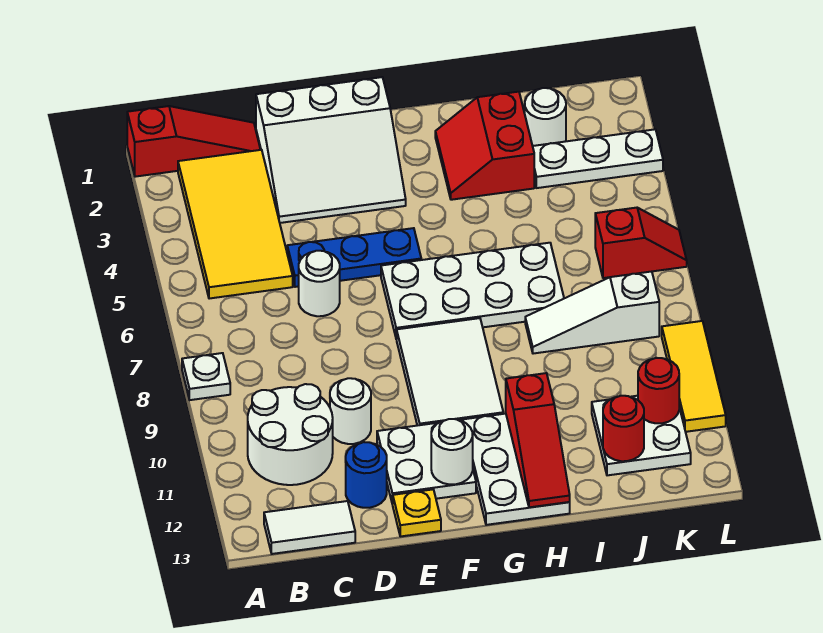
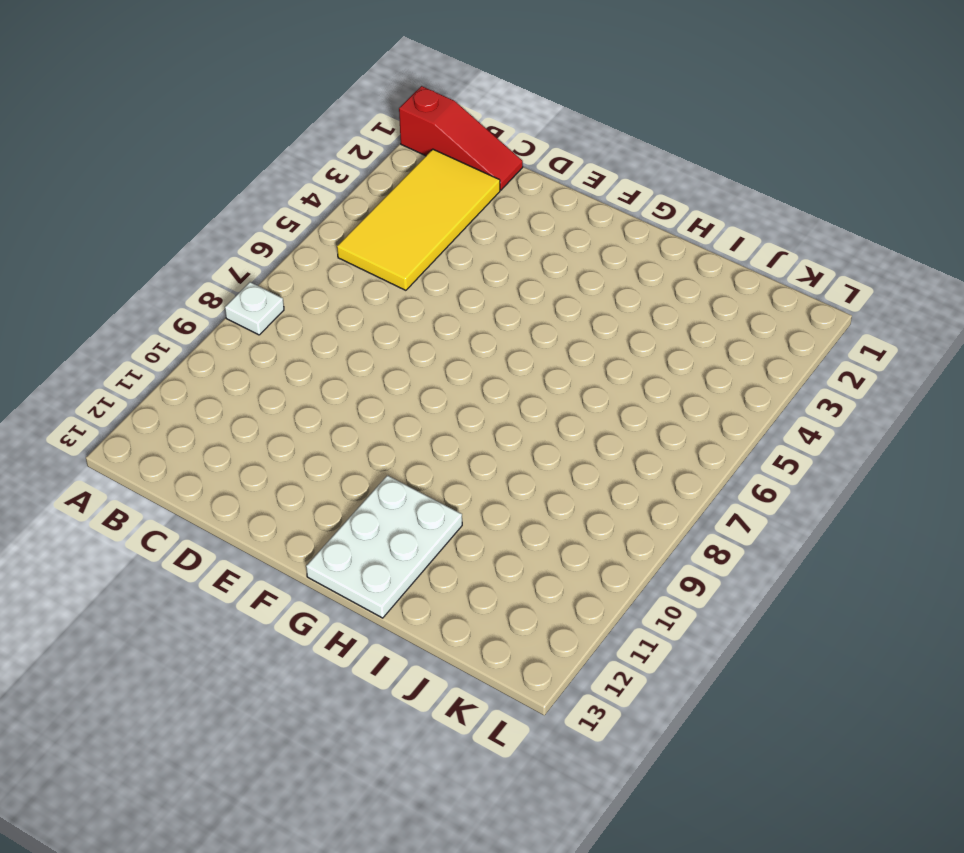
none -> white 2x2 round brick [248,384,333,485]
none -> white 1x2 tile [264,501,355,554]
none -> white 3x3 slope [256,77,406,223]

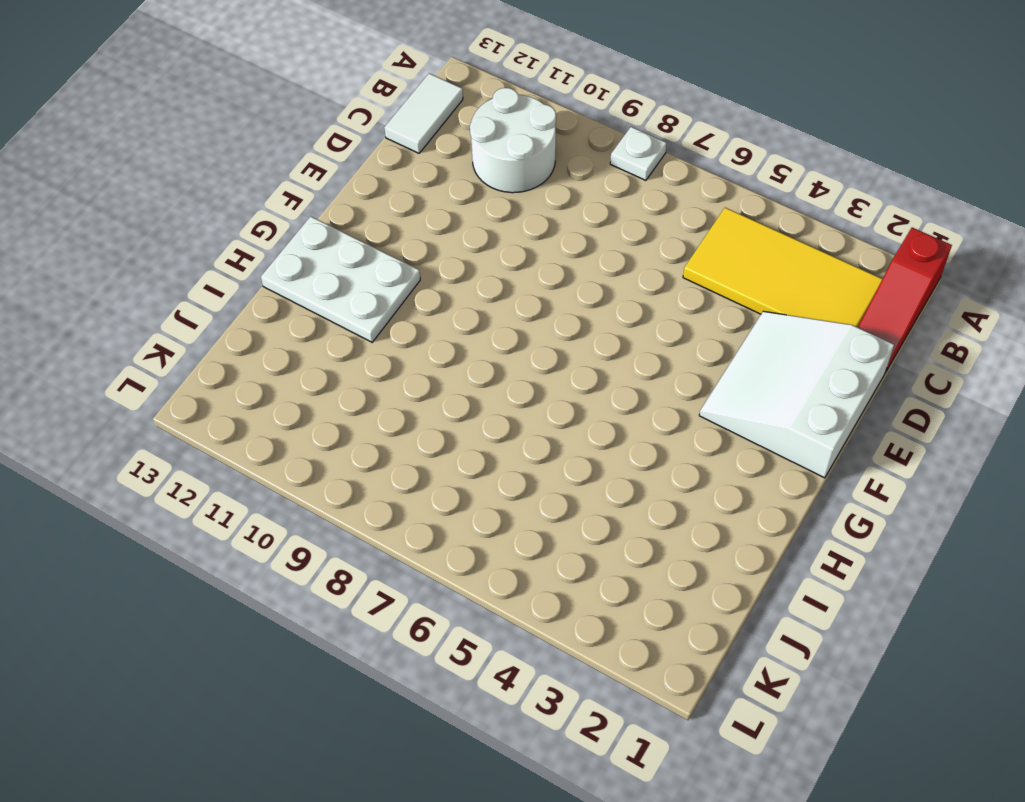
none -> blue 1x3 plate [287,228,421,287]
none -> white 1x1 round brick [299,251,340,316]
none -> white 1x1 round brick [330,378,371,444]

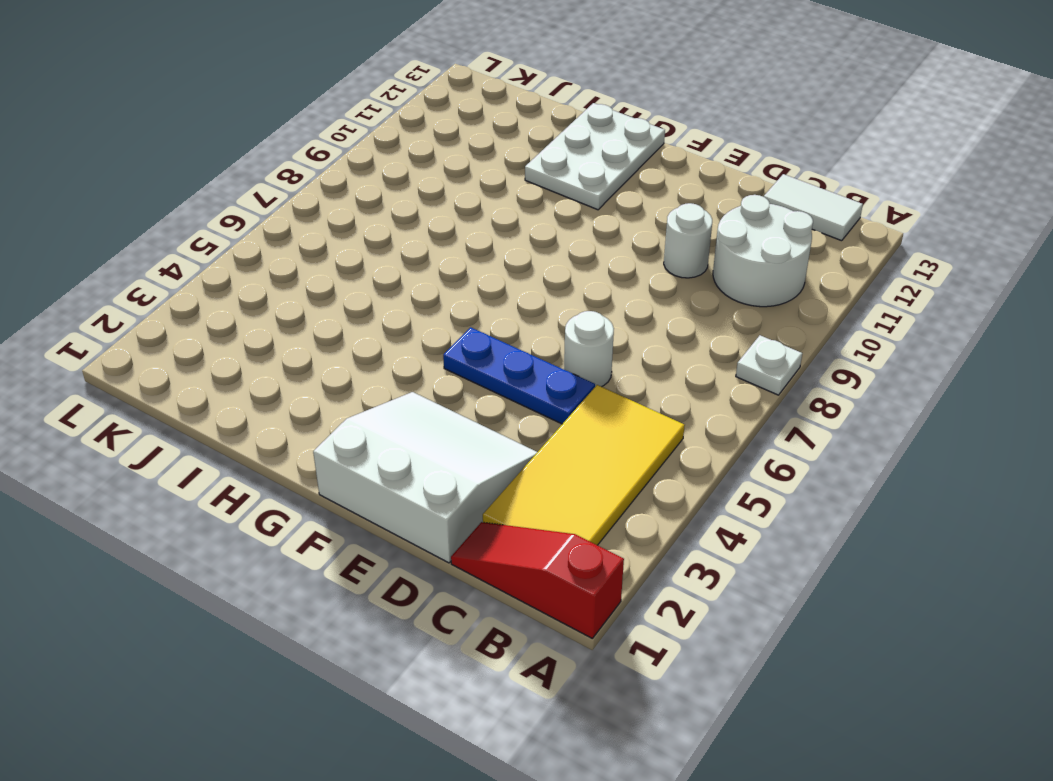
none -> blue 1x1 round brick [346,442,387,508]
none -> white 2x2 plate [377,420,476,504]
none -> yellow 1x1 plate [393,489,441,536]

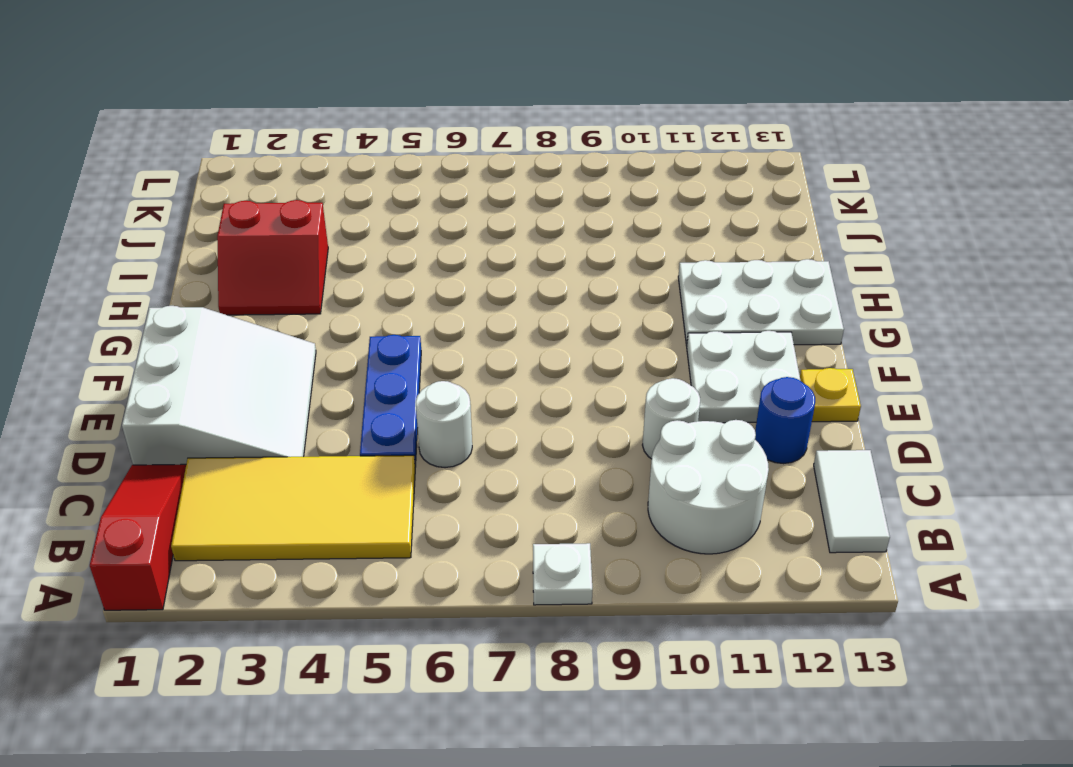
none -> white 2x4 plate [381,243,564,339]
none -> white 2x3 tile [397,318,503,425]
none -> white 1x3 slope [525,272,659,354]

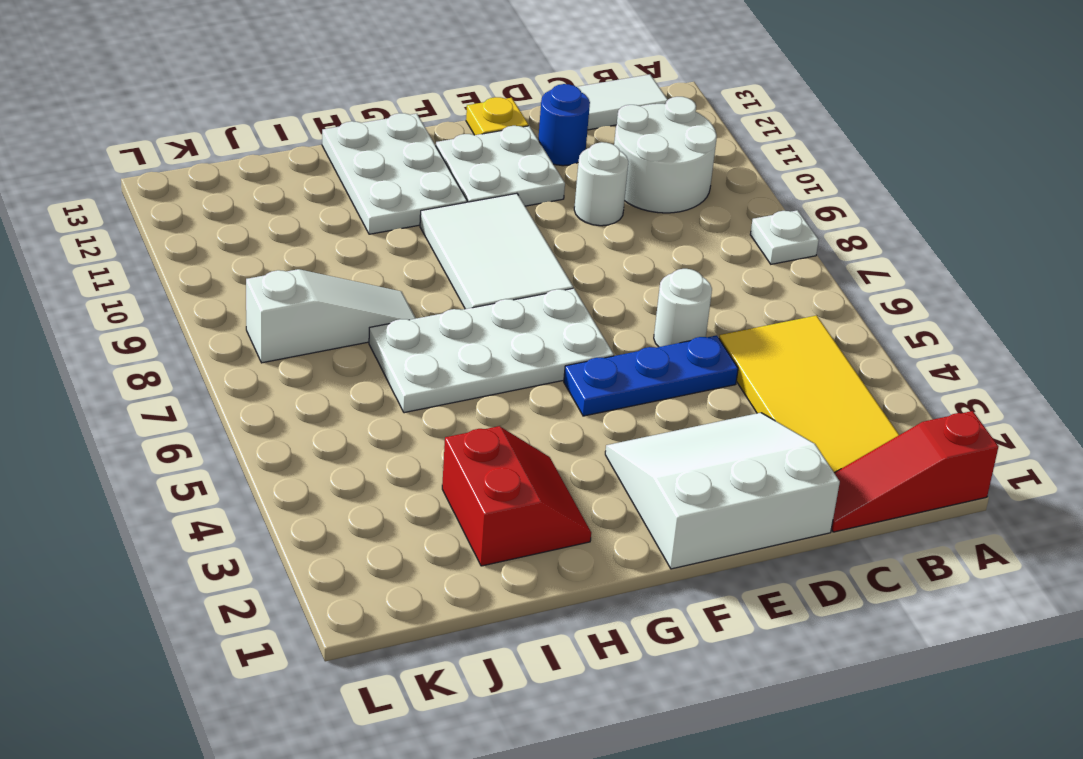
none -> white 1x1 round brick [525,88,566,146]
none -> white 1x3 plate [533,129,663,188]
none -> white 2x2 plate [592,396,691,475]

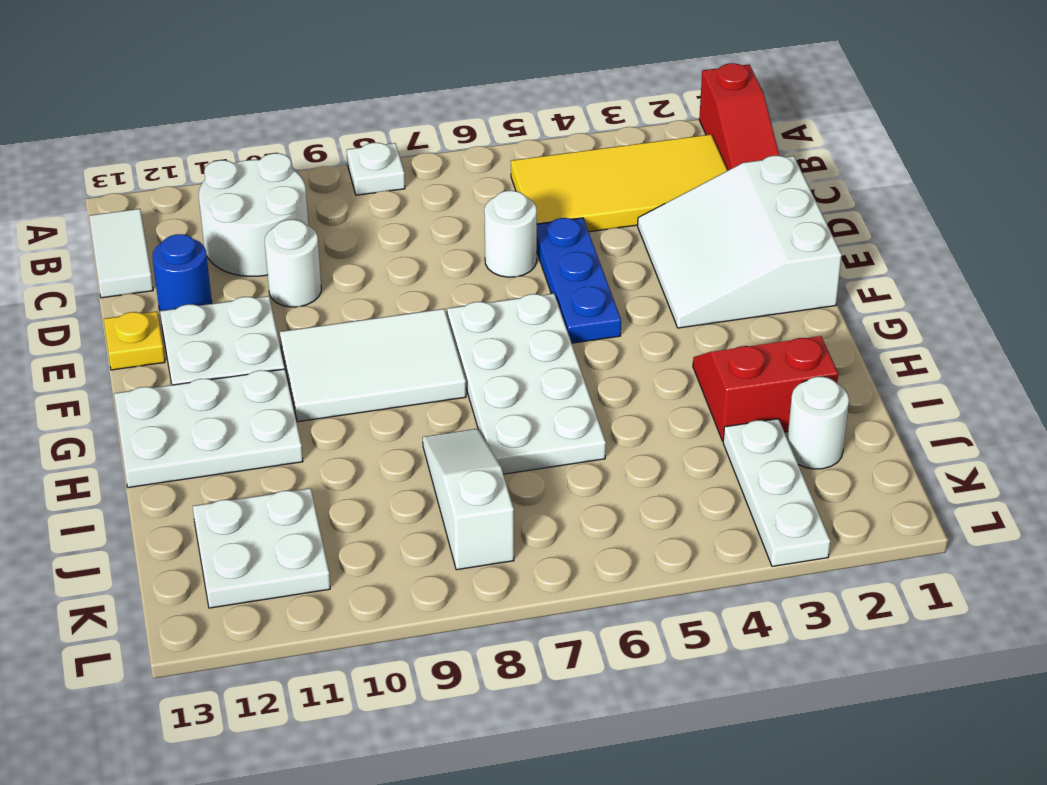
none -> red 1x2 slope [595,208,687,278]
none -> yellow 1x3 tile [662,321,726,432]
none -> white 1x1 round brick [431,419,473,485]

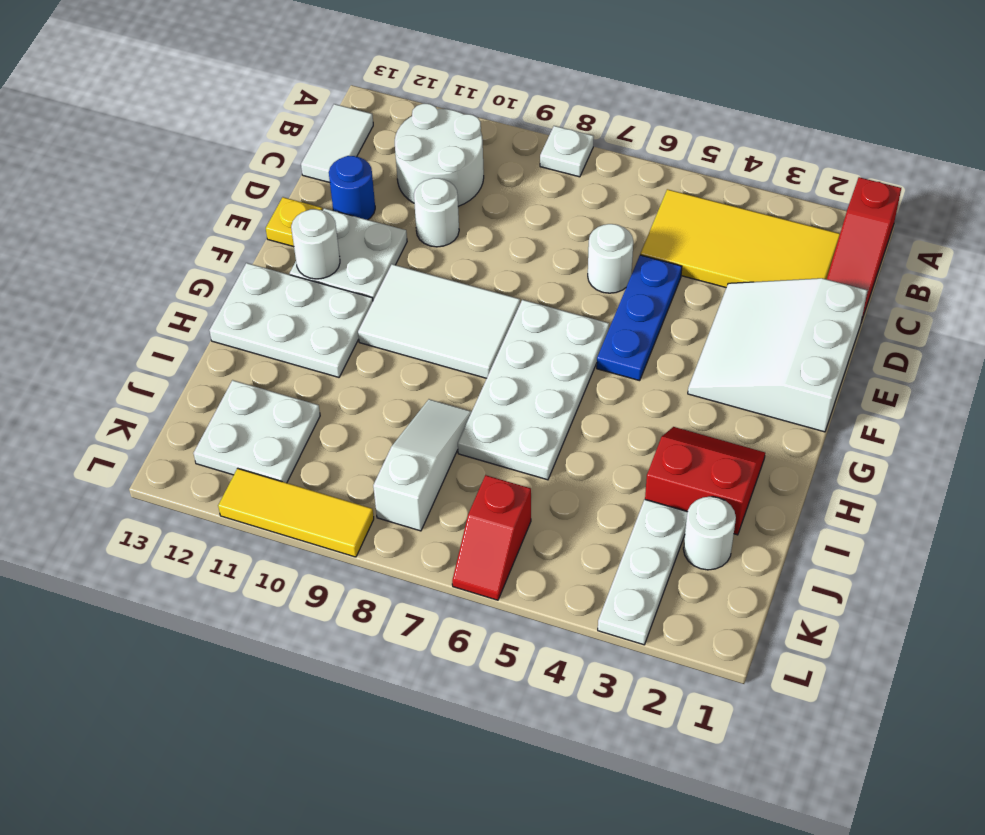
none -> red 1x3 slope [506,373,570,507]
none -> red 1x1 round brick [603,396,644,461]
none -> red 1x1 round brick [638,358,679,423]

